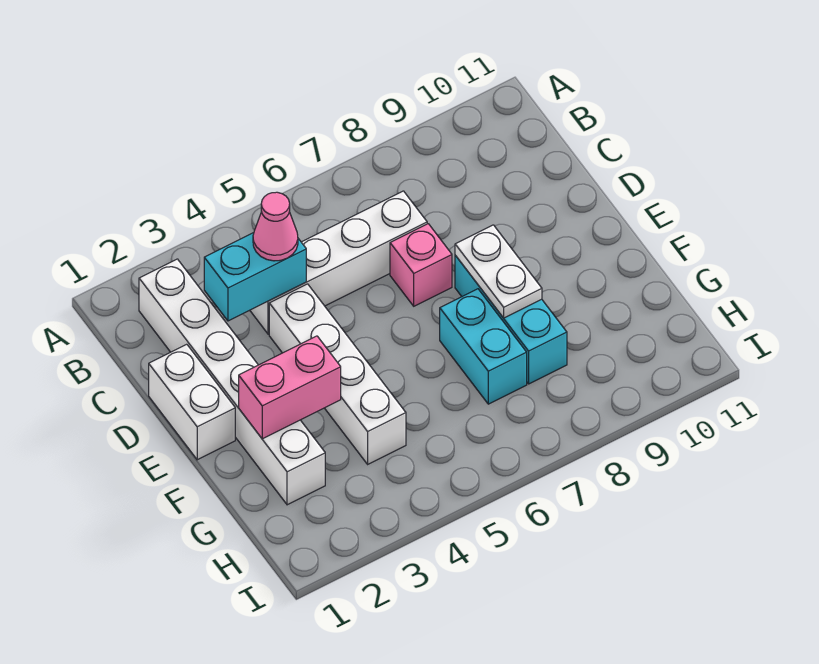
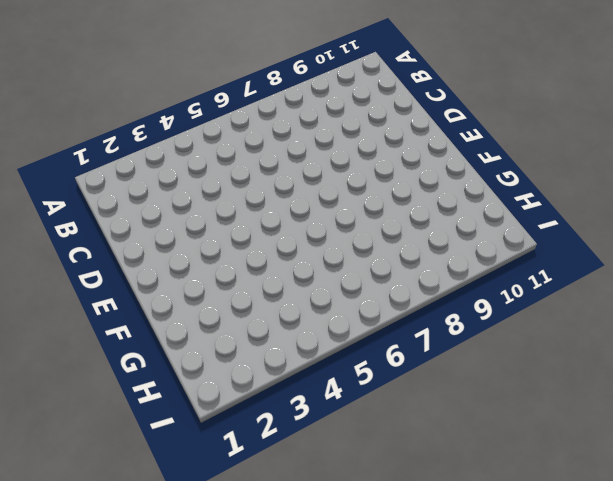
none -> white 1x6 brick [139,259,325,505]
none -> white 1x4 brick [250,191,427,334]

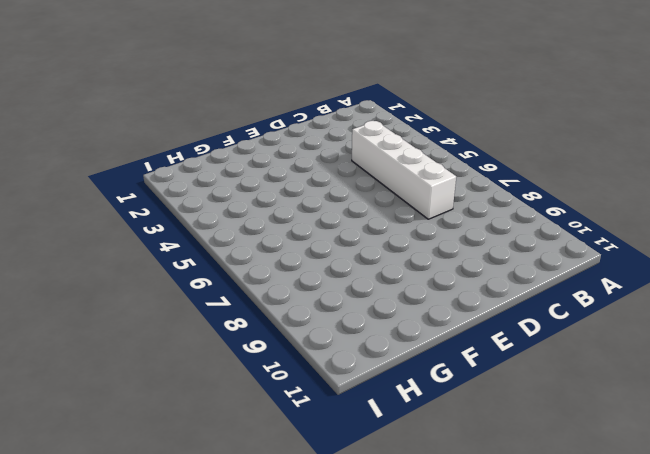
none -> white 1x6 brick [139,259,325,505]
none -> white 1x2 brick [149,344,235,460]

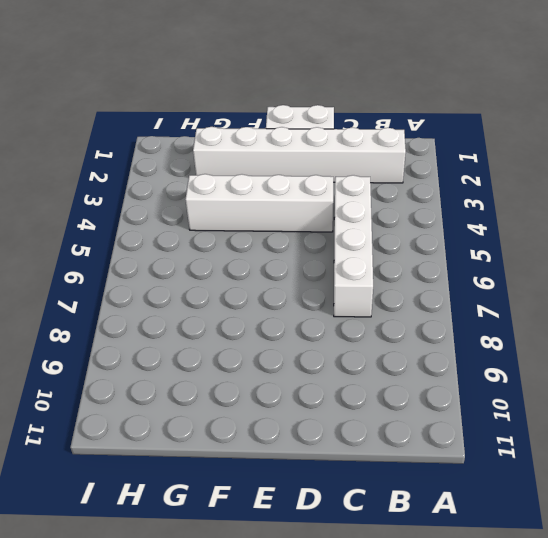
none -> pink 1x1 brick [390,224,452,306]
none -> cyan 1x3 brick [455,255,567,384]

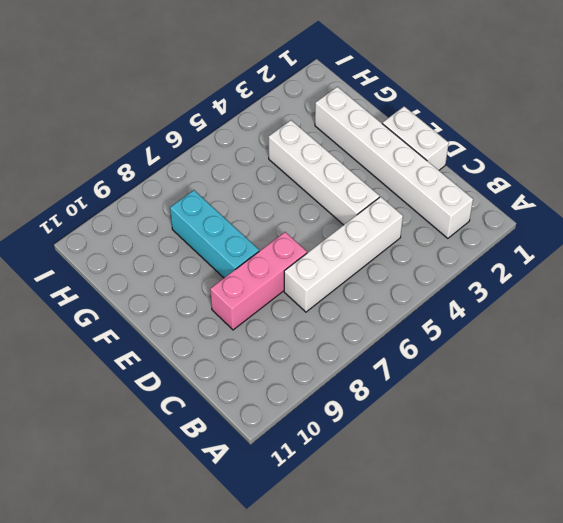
pink 1x3 brick [210,232,307,330] -> pink 1x1 brick [390,224,452,306]
none -> cyan 1x2 brick [440,289,527,404]
none -> cyan 1x2 brick [204,233,306,321]

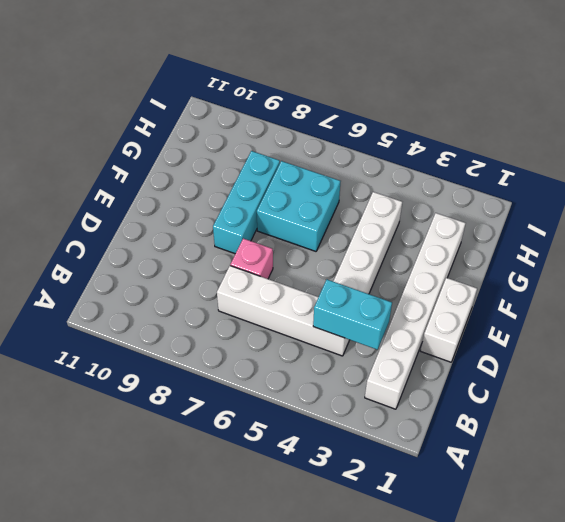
cyan 2x2 brick [257,161,340,251] -> cyan 1x2 brick [440,289,527,404]
none -> white 1x2 plate [455,225,542,318]
none -> pink 1x2 brick [239,336,341,439]

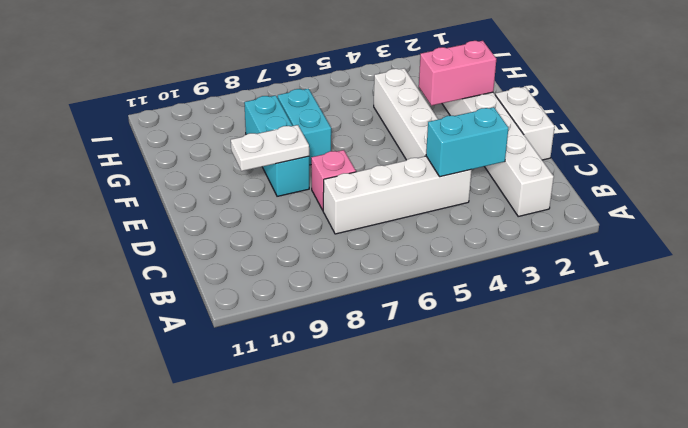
white 1x2 plate [231,125,309,171] -> white 1x2 plate turned to [455,225,542,318]
none -> pink 1x1 cone [253,192,298,261]

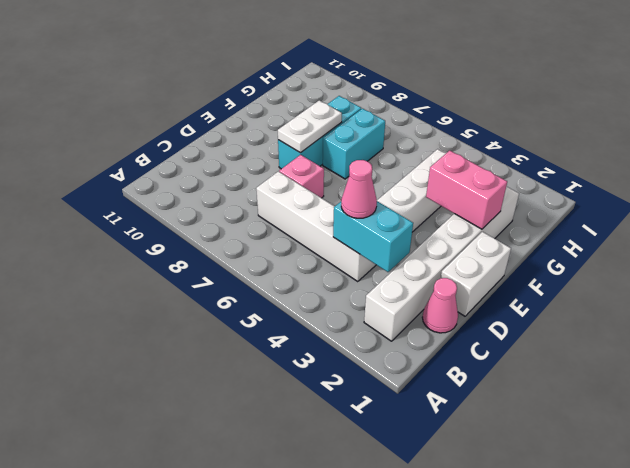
pink 1x1 cone [422,278,458,333] -> none

